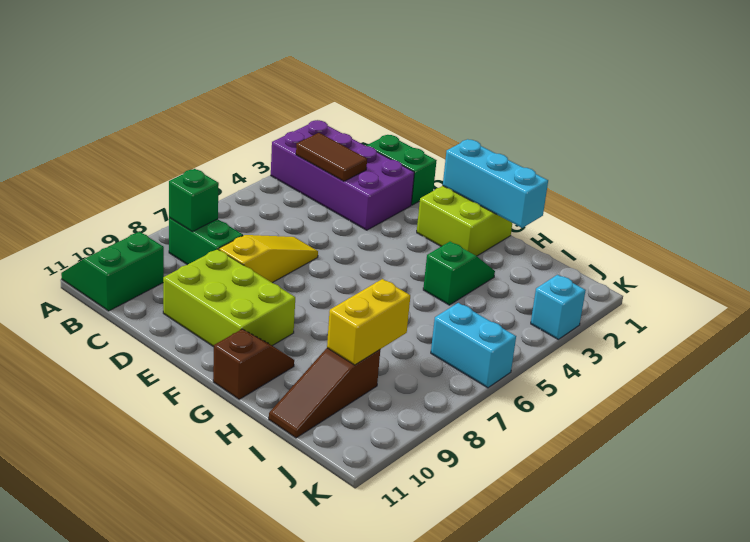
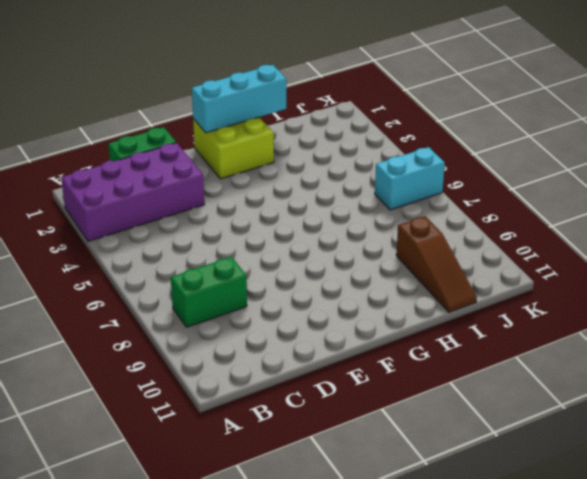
none -> green 2x2 slope [61,232,164,311]
none -> yellow 1x3 slope [219,235,318,283]
none -> lime 2x3 brick [163,249,295,347]

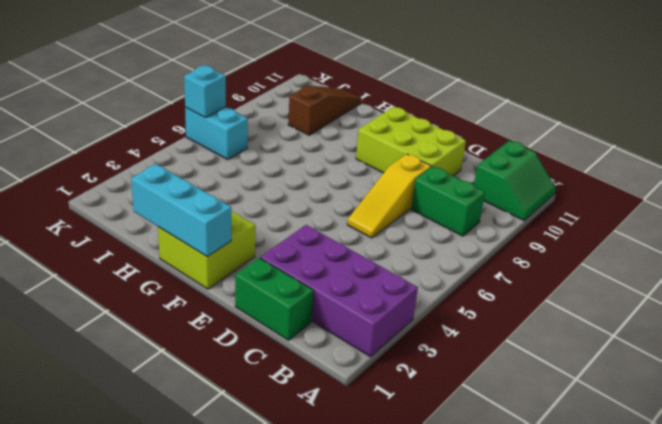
cyan 1x1 brick [184,66,226,118] -> cyan 1x1 brick moved to [531,275,586,339]
none -> brown 1x2 slope [213,329,294,399]
none -> green 1x2 slope [423,242,495,305]
none -> brown 1x2 tile [296,133,367,181]

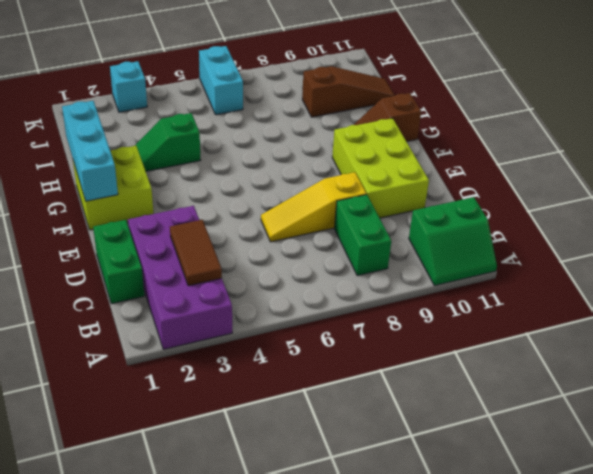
none -> green 1x1 brick [169,169,219,232]
none -> yellow 1x2 brick [327,279,410,365]

